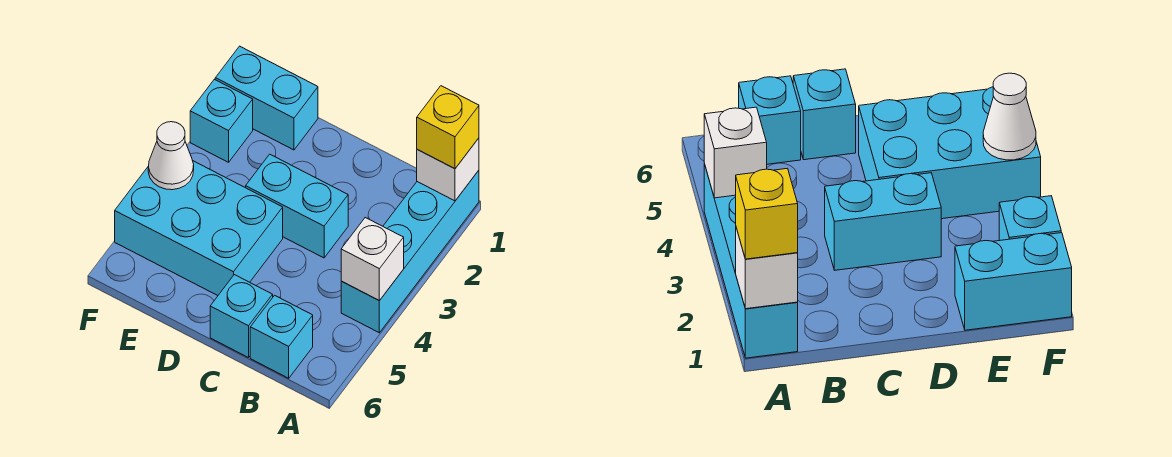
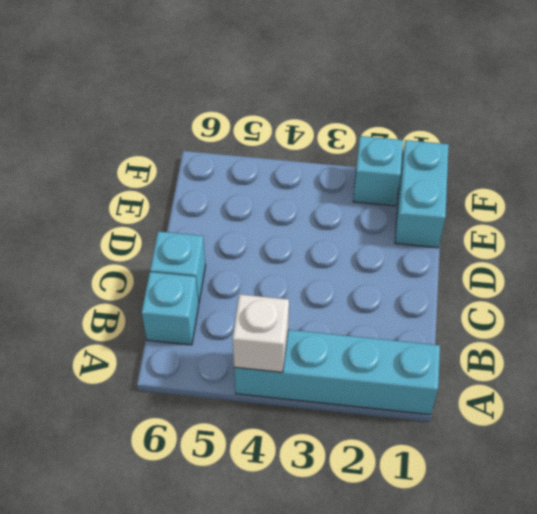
none -> cyan 1x2 brick [246,154,348,258]
none -> cyan 2x3 brick [115,161,283,296]

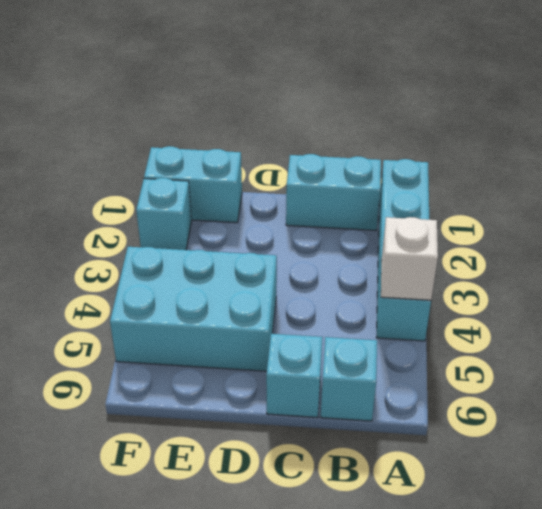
cyan 1x2 brick [286,154,381,231] -> cyan 1x2 brick moved to [246,154,348,258]
none -> white 1x1 brick [417,138,479,201]
none -> white 1x1 cone [148,122,194,190]

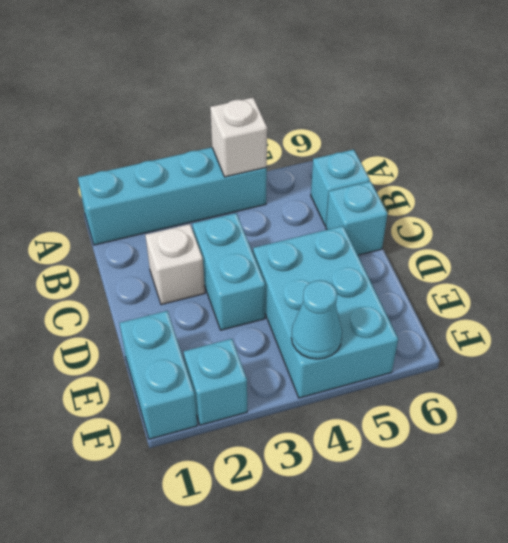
white 1x1 brick [145,224,205,305] -> white 1x1 brick moved to [417,138,479,201]
cyan 1x1 cone [291,280,342,359] -> white 1x1 cone [148,122,194,190]
none -> yellow 1x1 brick [417,86,479,169]

